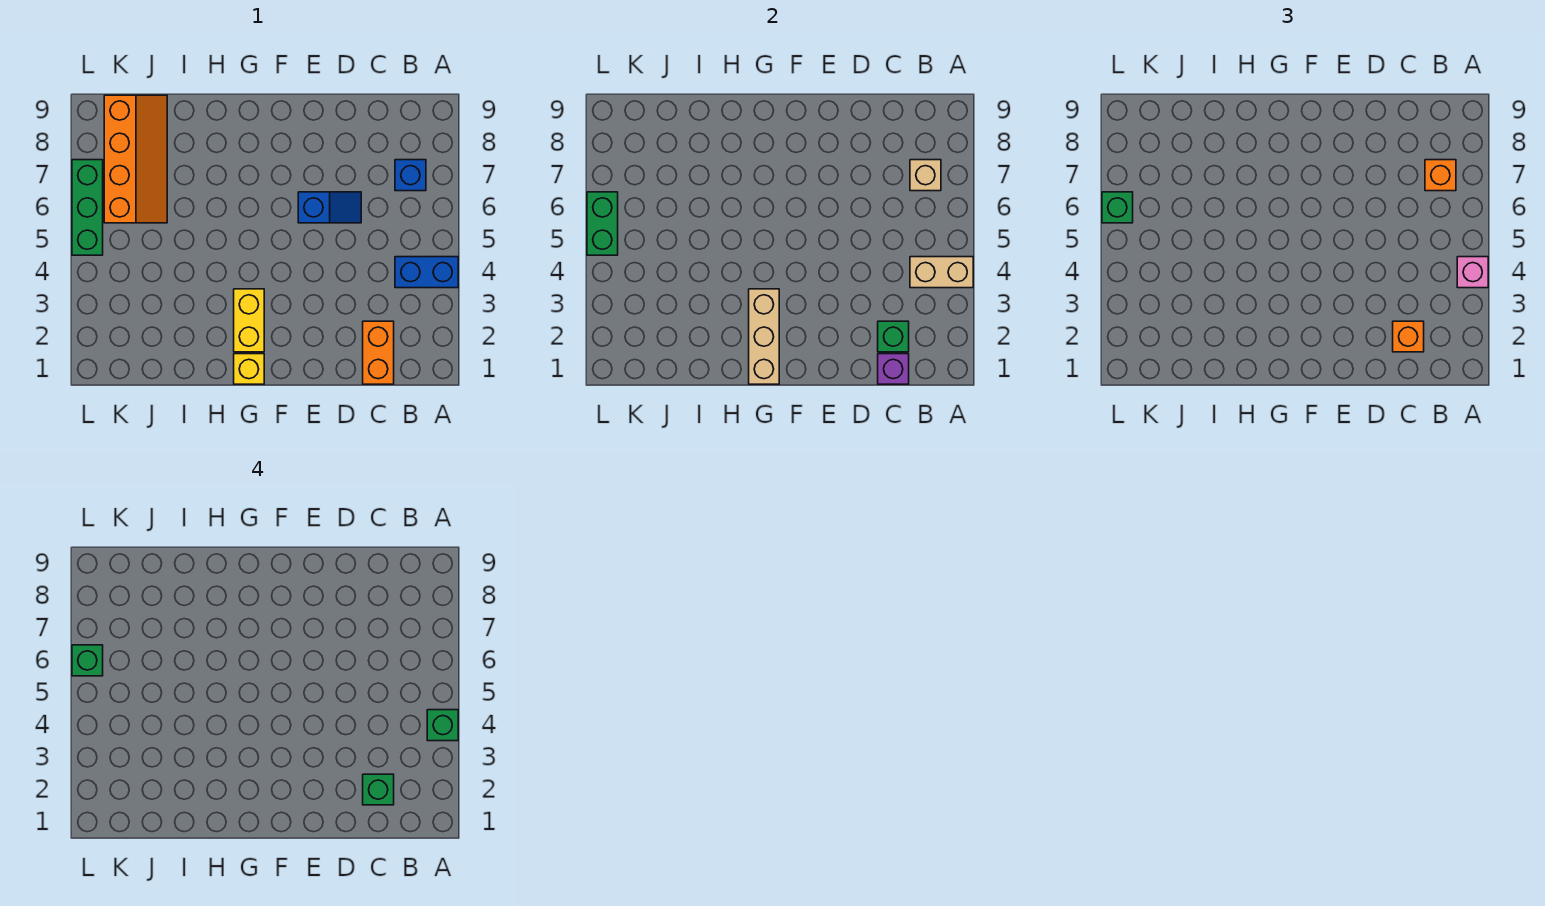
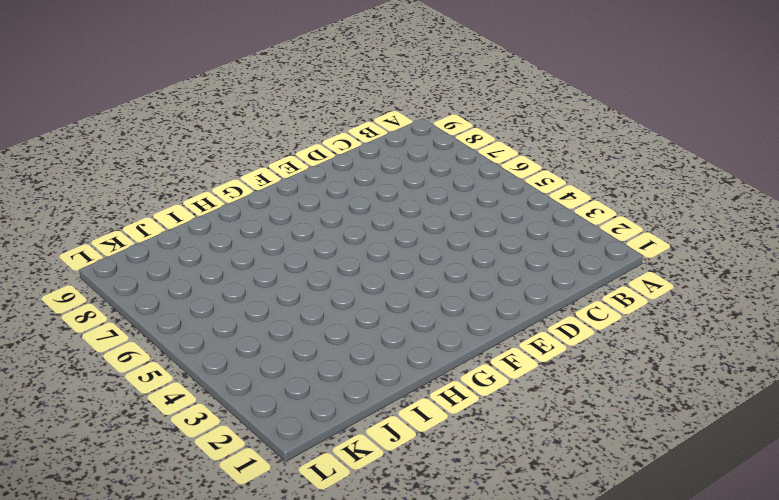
none -> blue 1x2 brick [395,257,458,288]
none -> blue 1x1 brick [395,160,426,191]
none -> orange 1x2 brick [363,321,394,384]

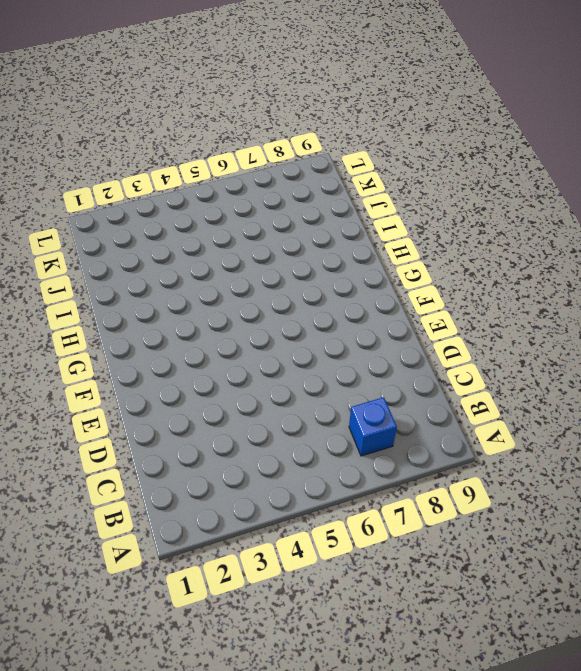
none -> blue 1x2 brick [395,257,458,288]
none -> orange 1x2 brick [363,321,394,384]
none -> blue 1x2 slope [298,192,361,223]

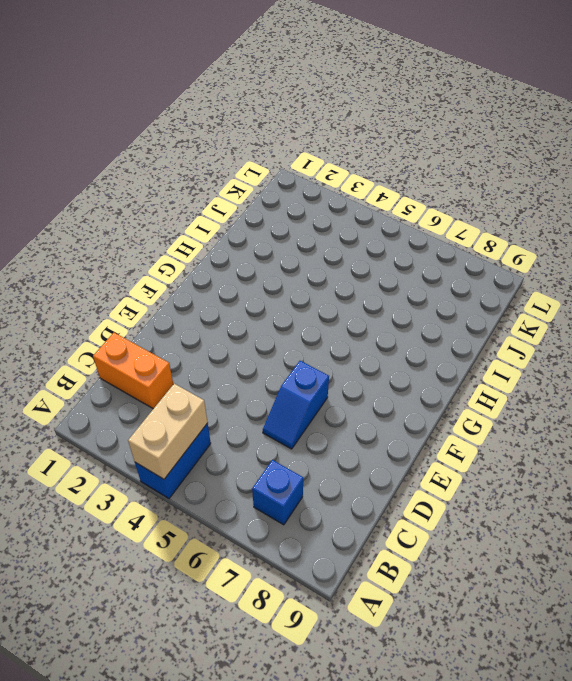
none -> yellow 1x1 brick [234,354,264,384]
none -> yellow 1x2 brick [234,289,264,352]
none -> orange 2x4 slope [104,95,167,223]

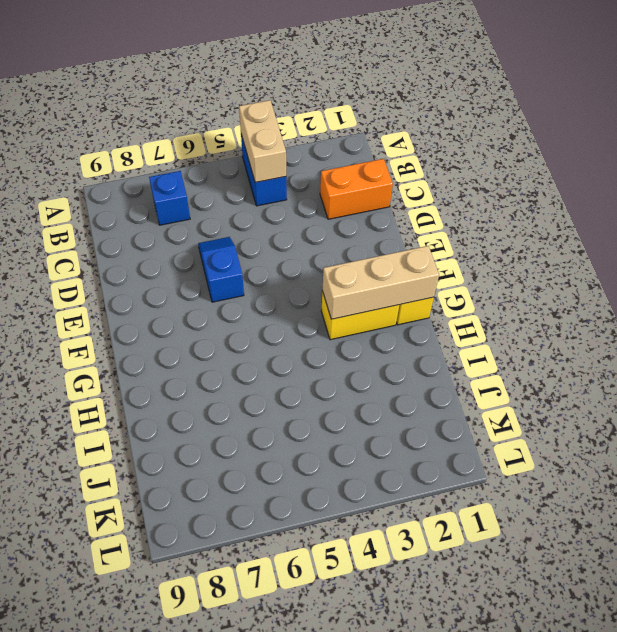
none -> orange 2x4 slope [104,95,167,223]
none -> green 1x3 brick [72,160,103,255]
none -> tan 1x1 brick [910,160,941,191]

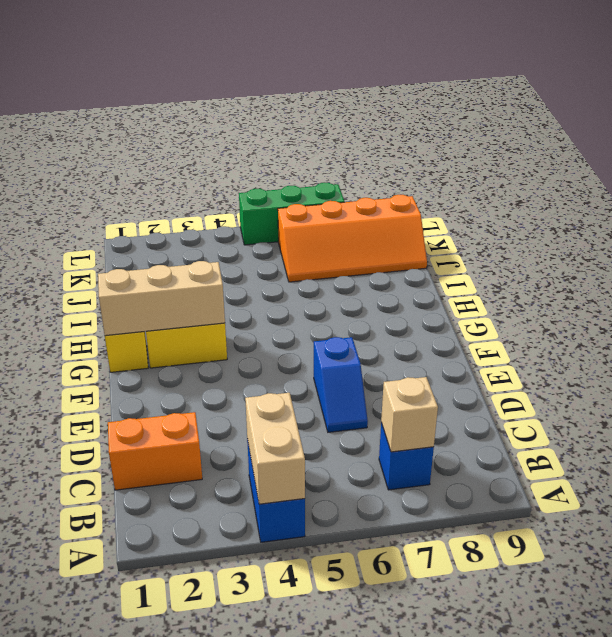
none -> purple 1x1 brick [878,354,909,384]
none -> green 1x1 brick [878,321,909,352]
none -> green 1x2 brick [587,192,618,255]

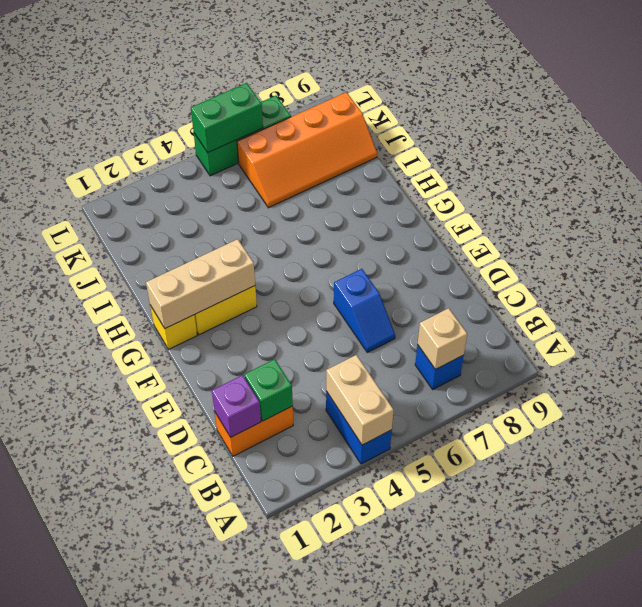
none -> pink 1x1 brick [1457,257,1488,288]
none -> orange 1x1 brick [1425,160,1456,191]
none -> orange 1x1 brick [1393,321,1424,352]

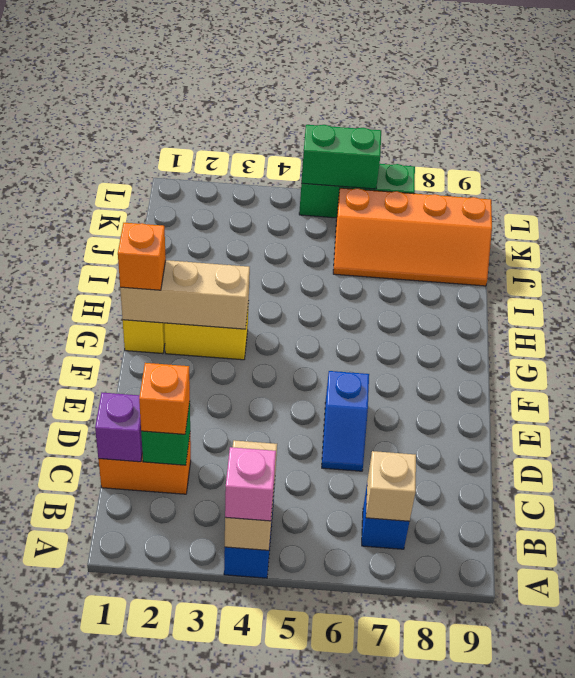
orange 1x1 brick [118,223,166,290] -> orange 1x1 brick moved to [1425,160,1456,191]
none -> green 1x1 brick [1102,192,1133,223]
none -> green 1x1 brick [427,710,458,741]
none -> green 1x1 brick [363,774,394,805]

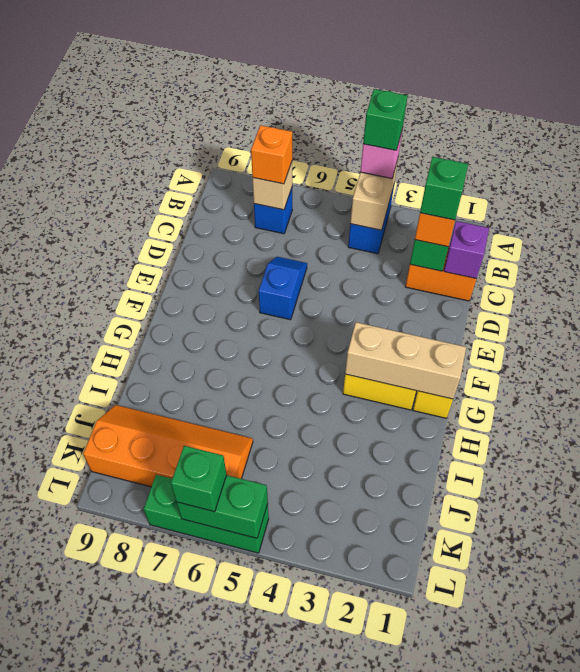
none -> green 1x1 brick [72,645,103,676]

